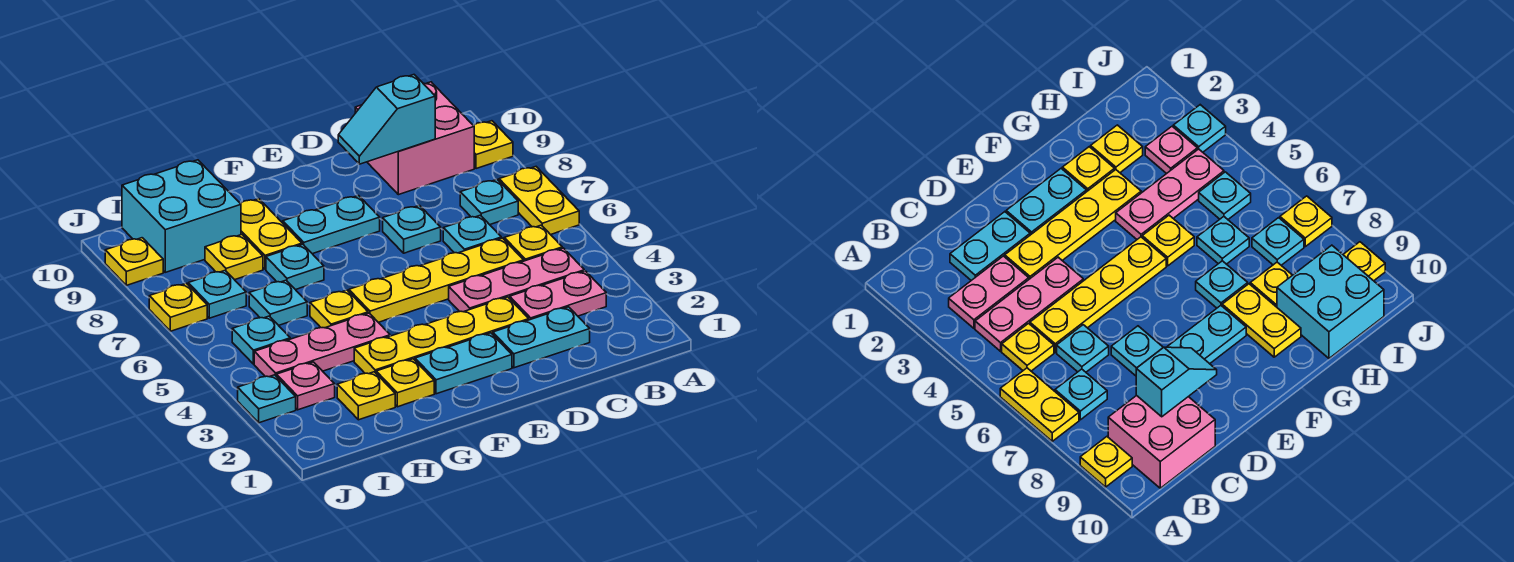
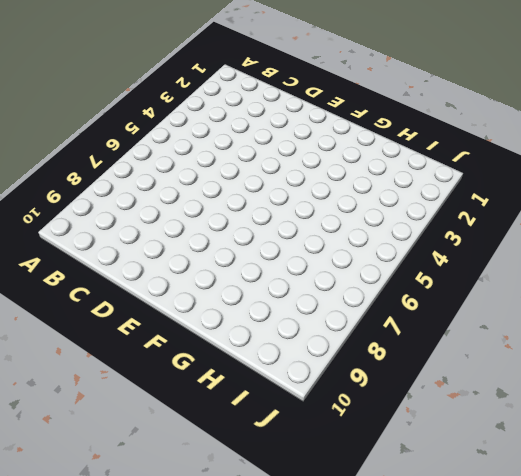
none -> yellow 1x2 plate [499,167,579,235]
none -> yellow 1x1 plate [473,121,513,169]
none -> pink 1x2 plate [510,271,606,320]
none -> pink 1x3 plate [449,248,584,312]

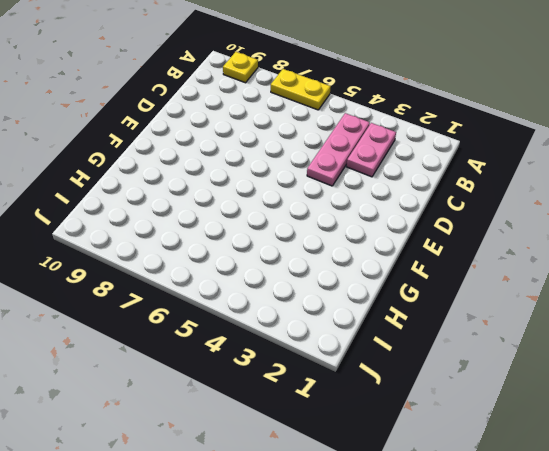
none -> yellow 1x1 plate [504,225,562,261]
none -> cyan 1x1 plate [460,180,518,225]
none -> pink 2x2 brick [355,82,474,195]
none -> cyan 1x2 plate [493,307,590,368]

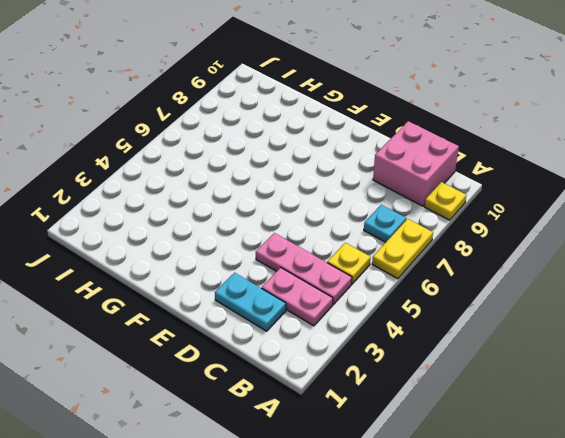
none -> yellow 1x4 plate [349,238,524,322]
none -> cyan 1x1 plate [443,215,501,253]
none -> yellow 1x4 plate [354,297,529,374]
none -> cyan 1x1 plate [383,205,441,253]

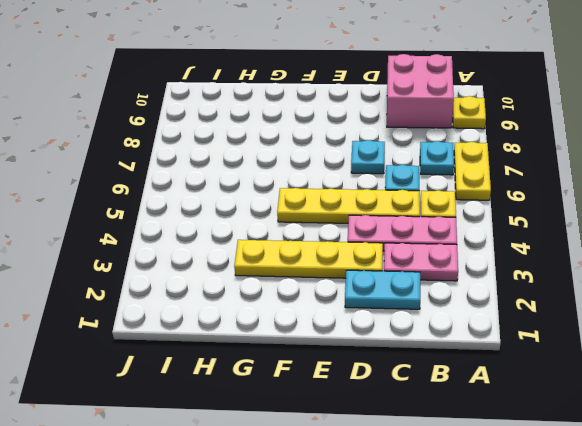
none -> cyan 1x2 plate [415,333,512,394]
none -> cyan 1x2 plate [283,196,380,254]
none -> yellow 1x1 plate [376,359,434,407]
none -> pink 1x3 plate [254,313,390,377]

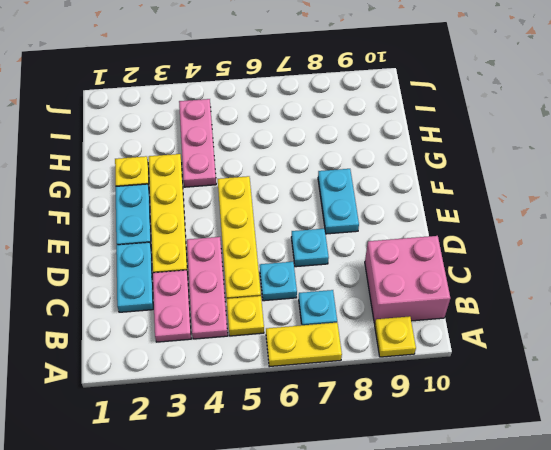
none -> yellow 1x1 plate [310,290,368,328]
none -> cyan 1x1 plate [266,244,324,290]
none -> yellow 1x2 plate [240,199,302,269]
none -> yellow 1x1 plate [337,372,395,420]

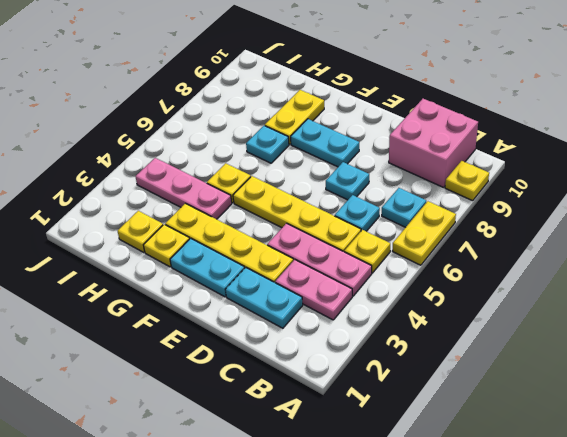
none -> cyan 1x1 plate [249,280,307,325]
none -> yellow 1x1 plate [205,235,263,280]
none -> cyan 2x2 brick [122,160,241,272]
none -> pink 1x1 plate [277,362,335,410]

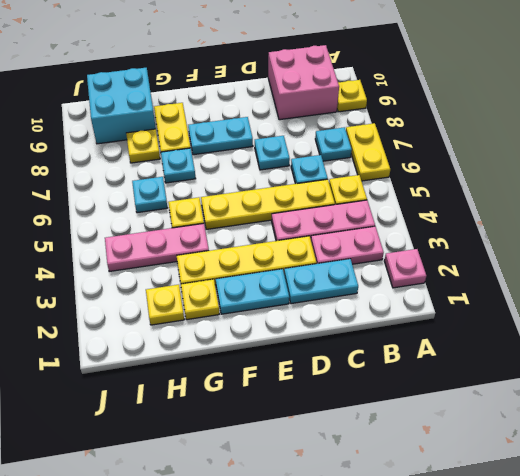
pink 1x1 plate [384,249,426,288] -> pink 1x1 plate moved to [277,362,335,410]
none -> cyan 1x1 plate [232,316,290,364]
none -> cyan 1x1 plate [188,270,246,318]
none -> cyan 1x1 plate [238,375,296,423]
none -> yellow 1x1 plate [149,283,207,331]

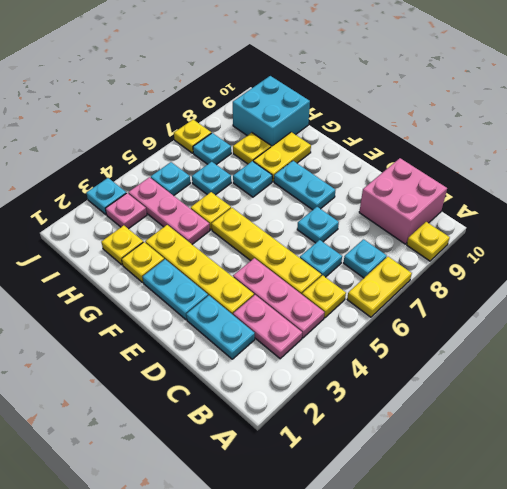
none -> yellow 1x1 plate [105,238,163,285]
none -> cyan 1x2 slope [338,75,435,164]

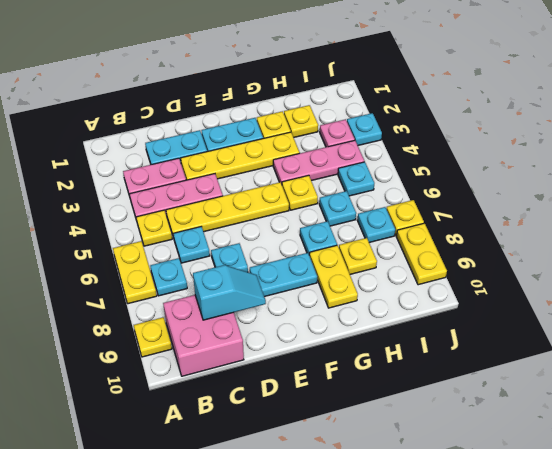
yellow 1x2 plate [396,223,447,285] -> yellow 1x1 plate [105,238,163,285]
none -> cyan 2x2 brick [122,160,241,272]

